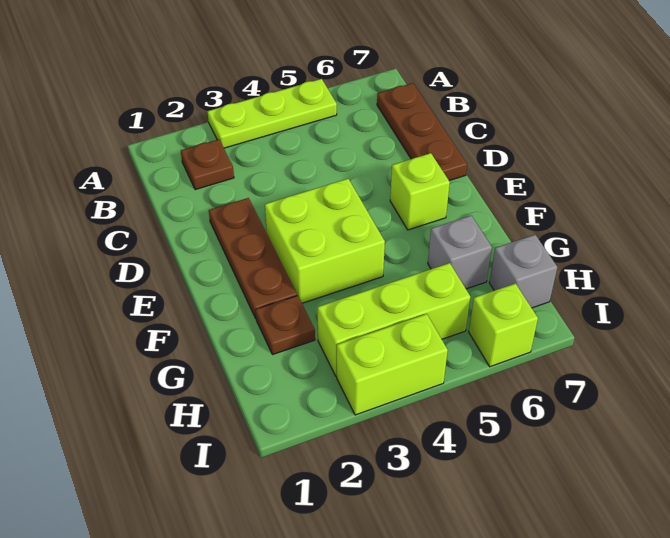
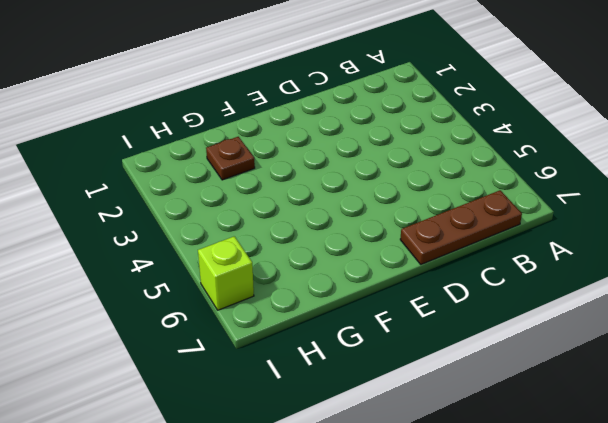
none -> lime 1x3 plate [207,79,337,148]
none -> brown 1x1 plate [181,139,234,190]
none -> brown 1x3 plate [209,198,297,318]

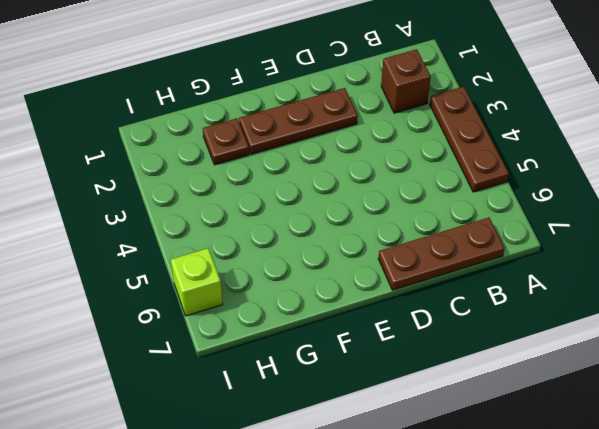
brown 1x3 plate [430,86,509,192] -> lime 1x3 plate [207,79,337,148]
brown 1x1 brick [381,49,431,113] -> brown 1x1 plate [181,139,234,190]
none -> lime 2x2 brick [265,179,385,303]
none -> lime 1x1 brick [390,153,450,230]
none -> grey 1x1 brick [428,216,492,289]

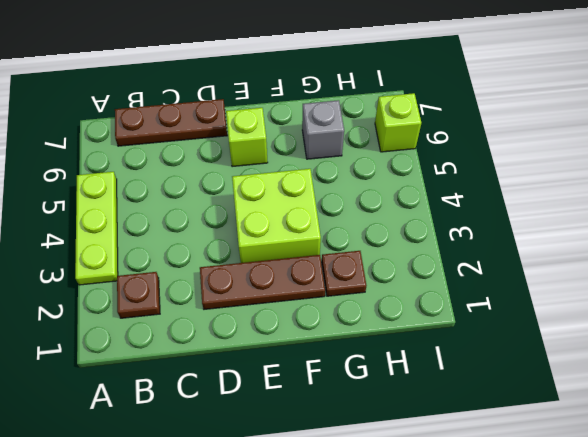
none -> lime 1x3 brick [318,263,470,376]
none -> grey 1x1 brick [490,235,557,308]
none -> lime 1x2 brick [337,314,448,415]

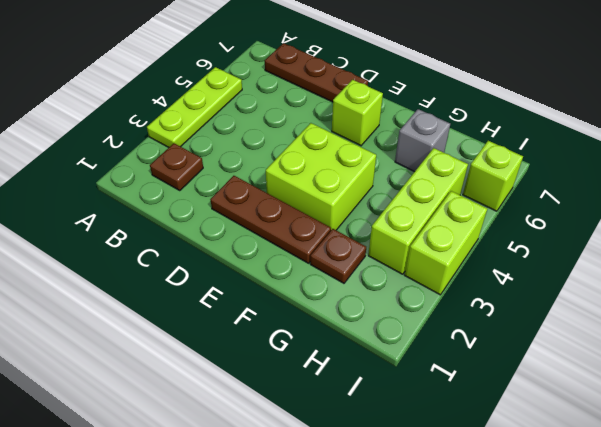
none -> grey 1x1 brick [490,235,557,308]

